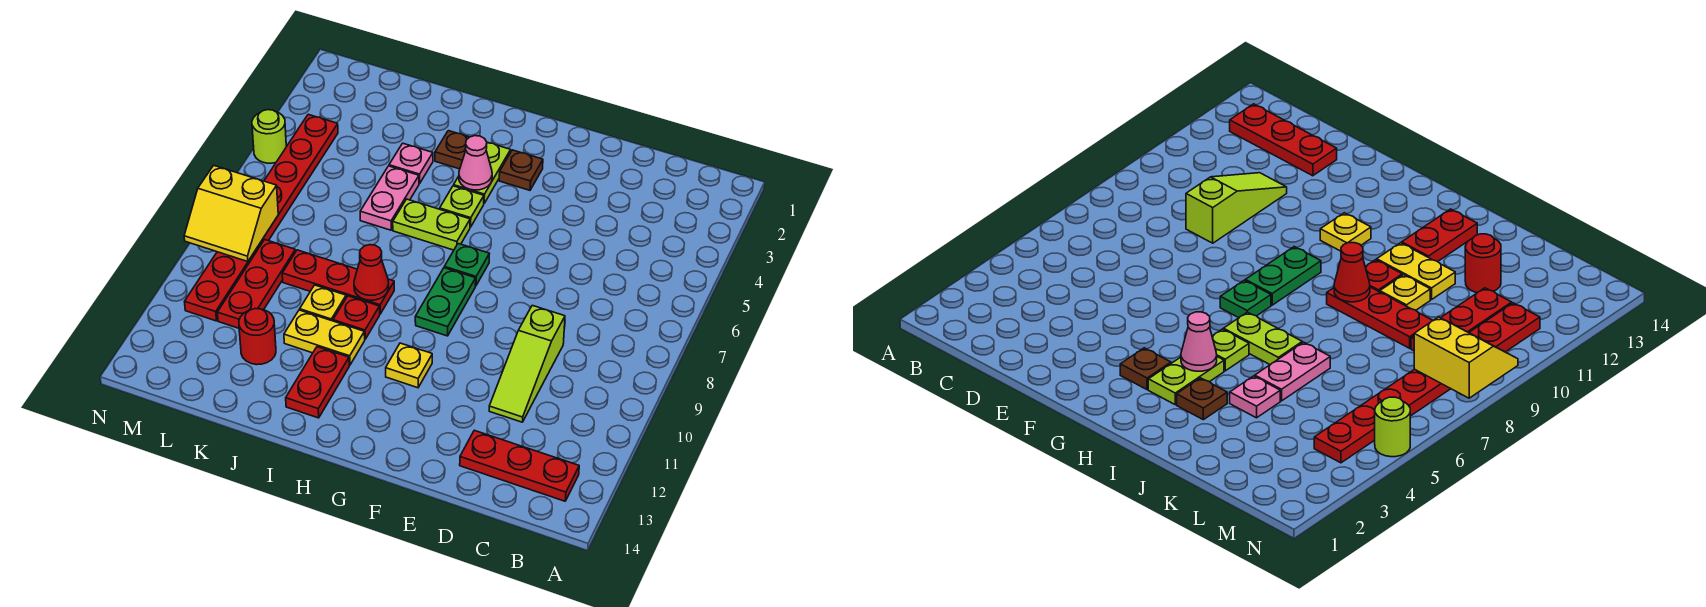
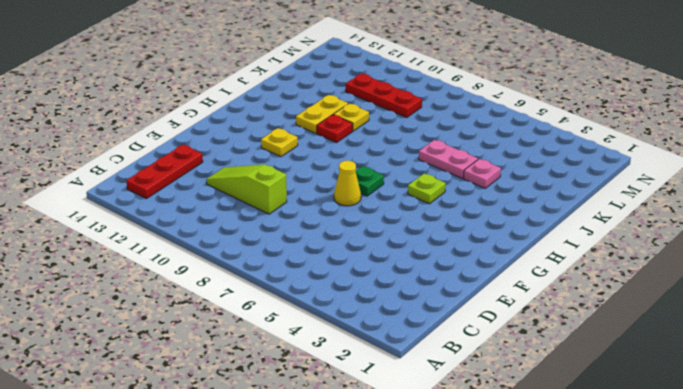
yellow 1x1 cone [334,161,361,206] -> none
none -> brown 1x1 plate [499,150,543,190]
none -> green 1x2 plate [415,268,476,336]
none -> lime 1x2 plate [454,142,511,203]

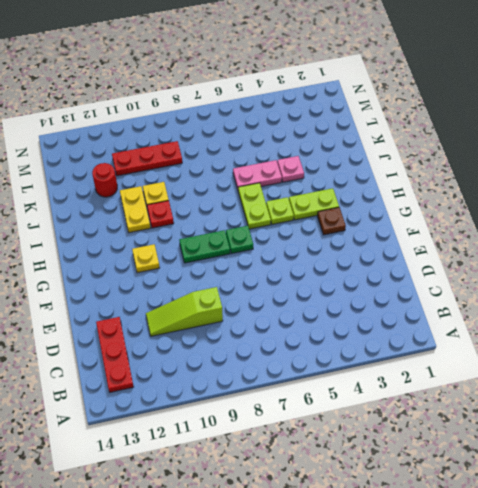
none -> brown 1x1 plate [435,131,469,169]
none -> red 1x3 plate [282,250,394,314]
none -> red 1x2 plate [286,347,349,418]

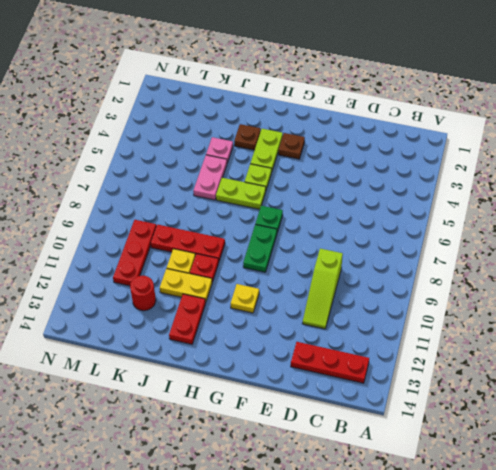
none -> red 1x8 plate [184,114,338,321]
none -> lime 1x1 round brick [252,110,286,163]
none -> pink 1x1 cone [459,136,492,190]

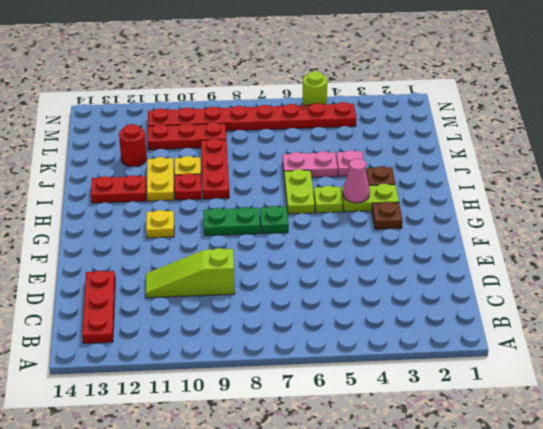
none -> red 1x1 cone [354,245,389,300]
none -> yellow 2x2 slope [184,165,278,262]

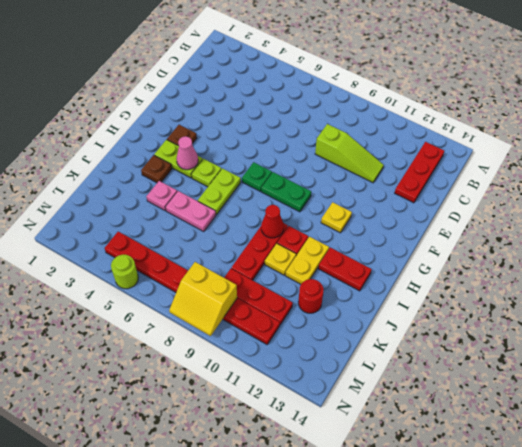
yellow 2x2 slope [169,262,237,336] -> yellow 2x2 slope turned to [184,165,278,262]

